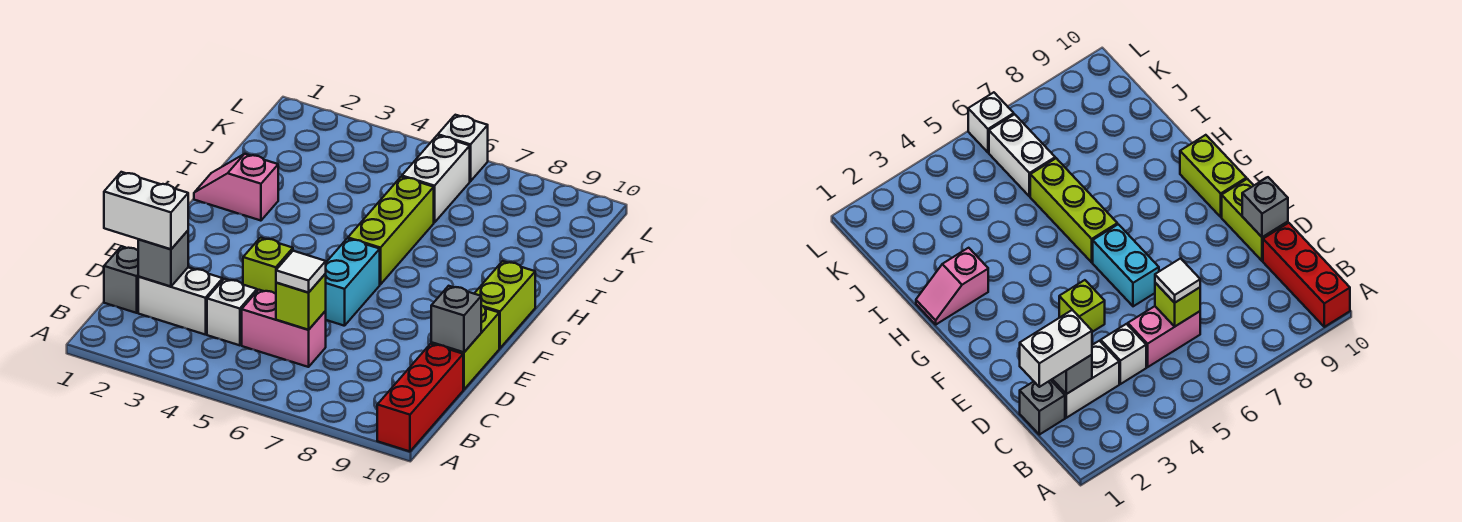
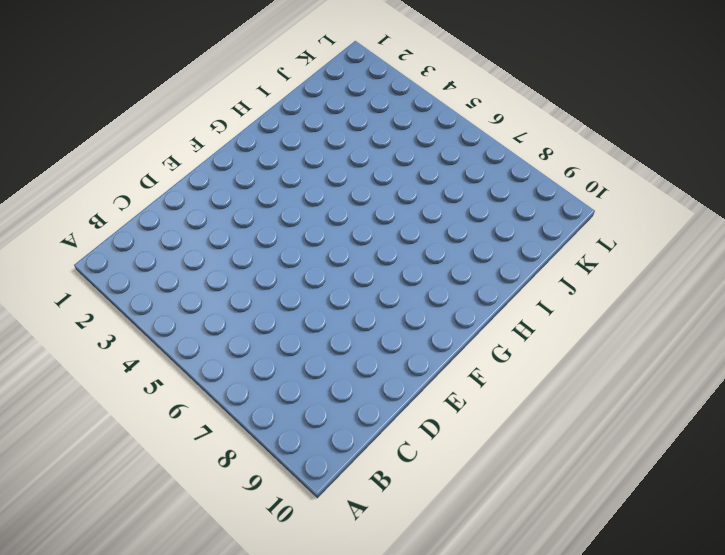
none -> red 1x3 brick [377,344,463,451]
none -> grey 1x1 brick [104,246,139,313]
none -> white 1x2 brick [138,267,223,335]

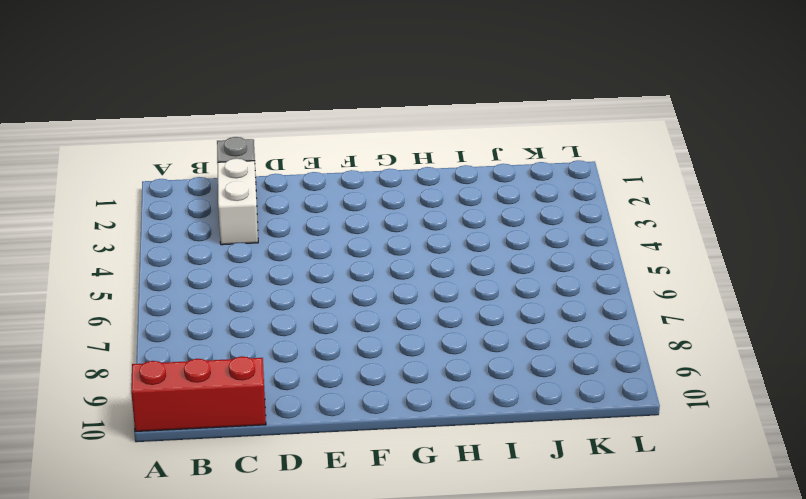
none -> white 1x1 brick [207,279,257,345]
none -> pink 1x2 brick [242,290,326,367]
none -> lime 1x2 brick [431,305,499,390]

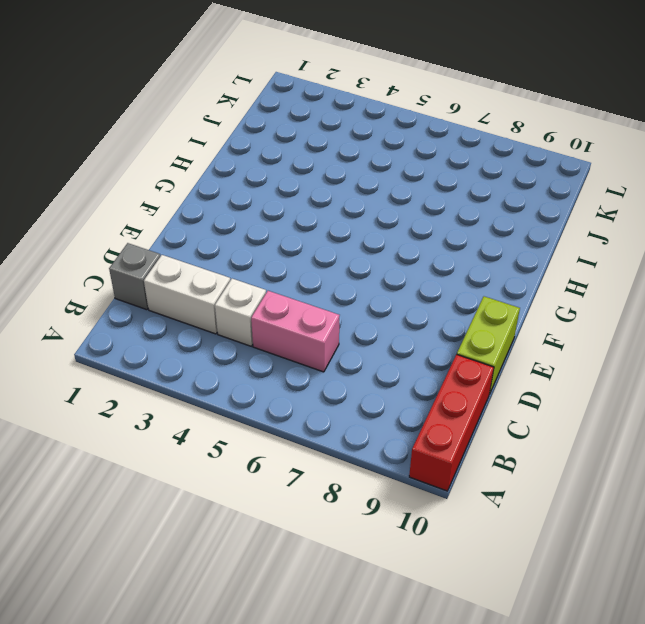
none -> lime 1x1 brick [243,238,293,294]
none -> cyan 1x2 brick [325,239,380,326]
none -> lime 1x2 brick [474,261,535,348]

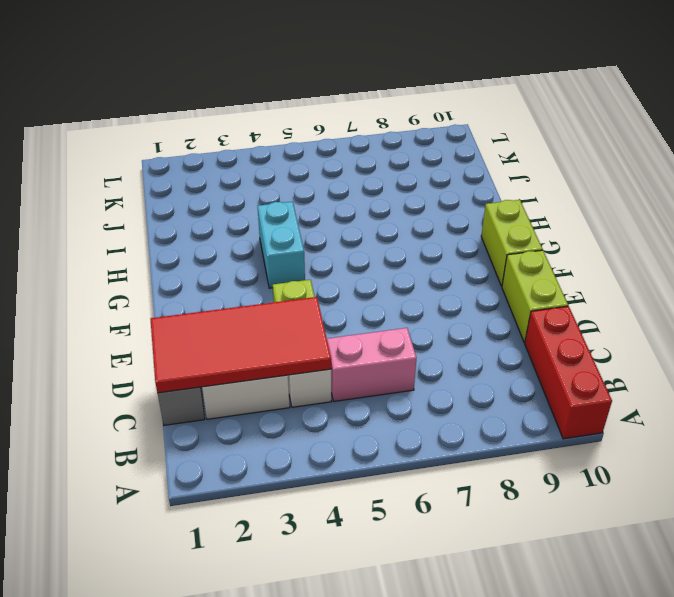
red 2x4 tile [151,297,331,393] -> grey 1x1 brick [138,231,188,286]
cyan 1x2 brick [258,202,305,288] -> cyan 1x2 brick moved to [325,239,380,326]
none -> lime 1x3 brick [348,177,434,284]
none -> pink 1x2 slope [194,154,278,221]
none -> white 1x2 brick [402,135,470,223]

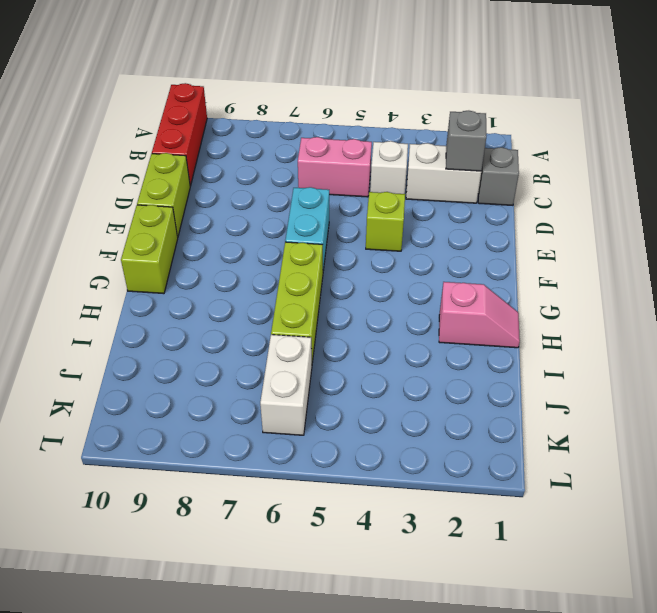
none -> white 1x1 brick [438,115,488,181]
none -> lime 1x1 brick [276,274,326,330]
none -> grey 1x1 brick [431,286,481,352]

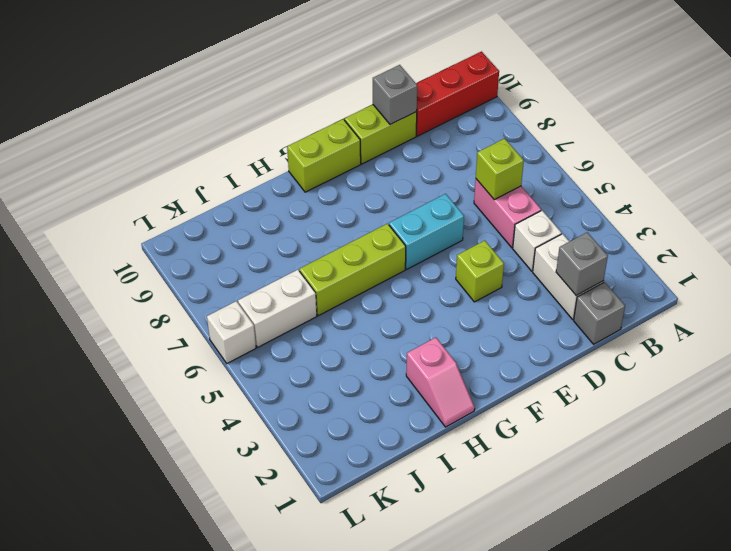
none -> white 1x2 brick [104,172,188,249]
none -> white 1x1 tile [276,251,326,293]

